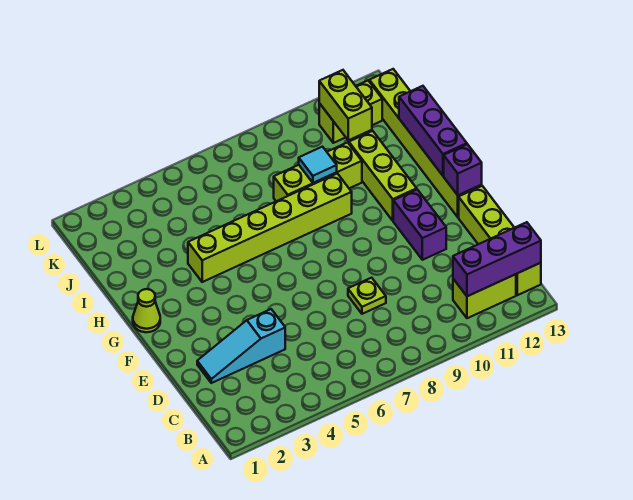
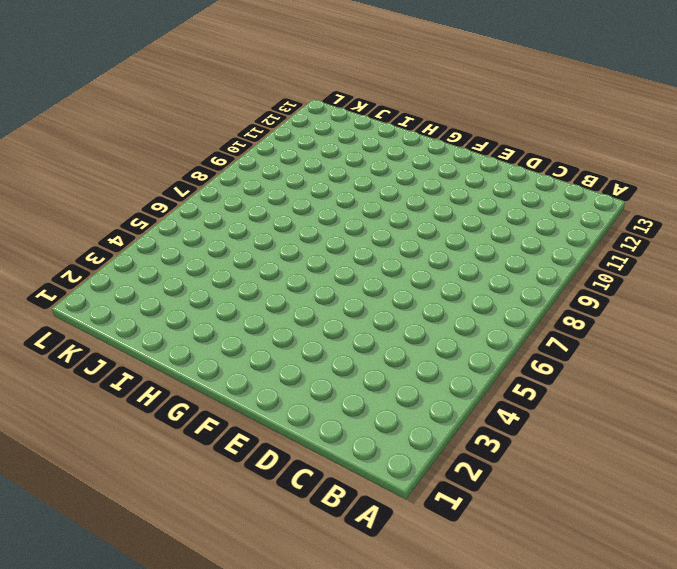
none -> lime 1x2 brick [453,274,516,318]
none -> lime 1x4 brick [459,186,541,295]
none -> cyan 1x3 slope [197,309,285,383]

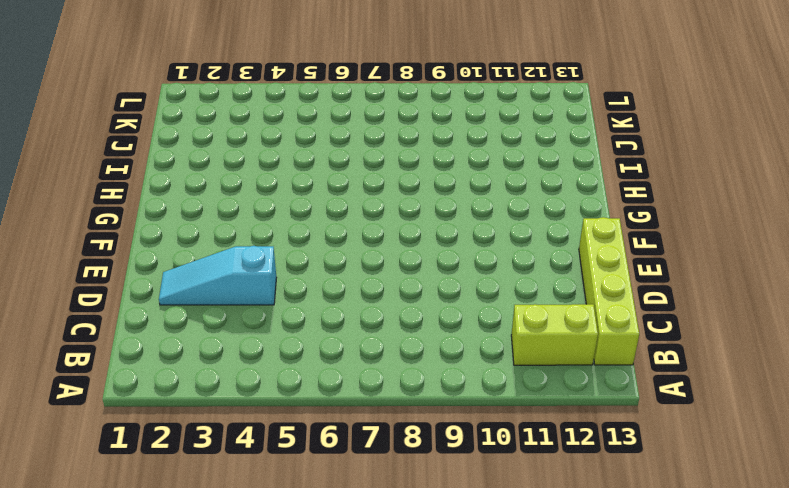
none -> lime 1x1 plate [348,278,386,314]
none -> purple 1x2 brick [393,190,446,260]
none -> lime 1x6 brick [369,69,482,217]

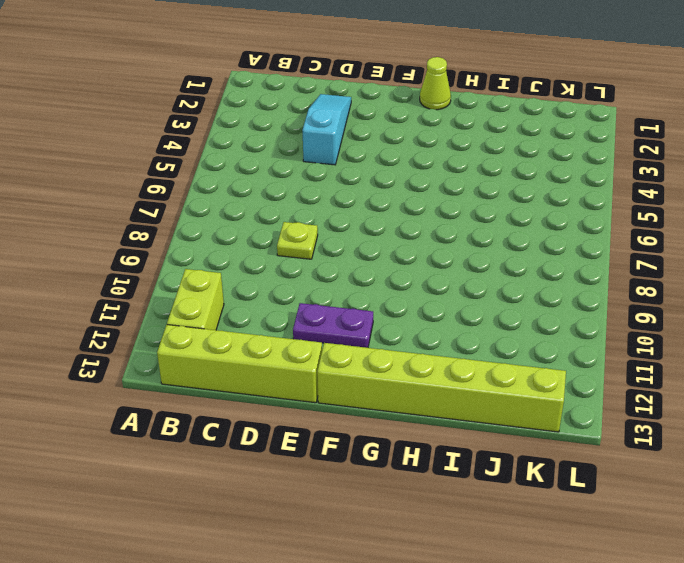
purple 1x2 plate [293,303,373,348] -> purple 1x2 brick [393,190,446,260]
none -> lime 1x3 brick [349,131,417,221]
none -> lime 1x6 brick [188,173,352,282]
none -> lime 1x3 brick [274,142,362,201]

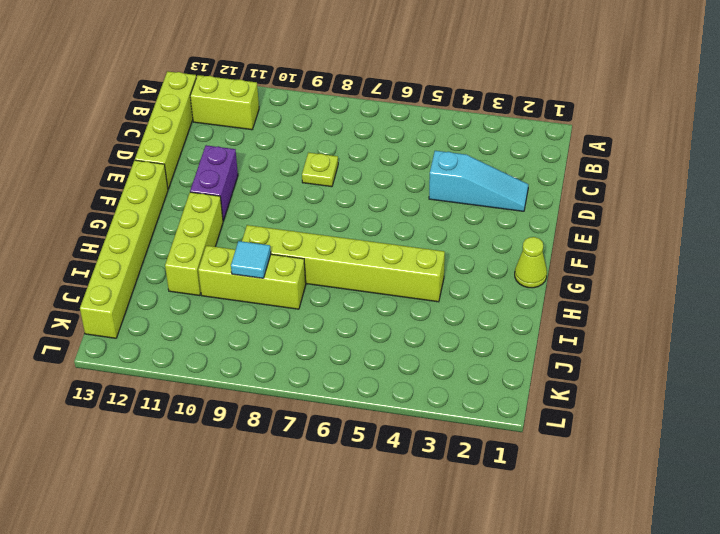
none -> lime 1x2 brick [319,81,382,143]
none -> purple 1x3 brick [453,222,541,296]
none -> purple 1x1 brick [444,144,482,195]

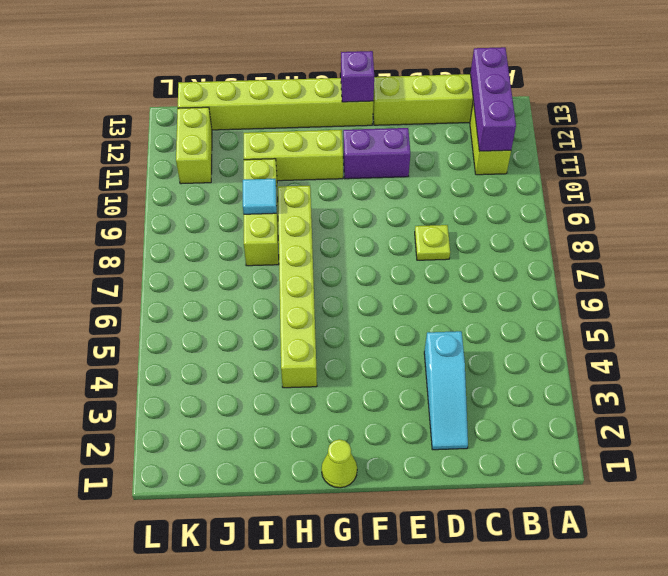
none -> purple 1x3 brick [399,86,467,176]
none -> lime 1x2 brick [319,70,372,140]

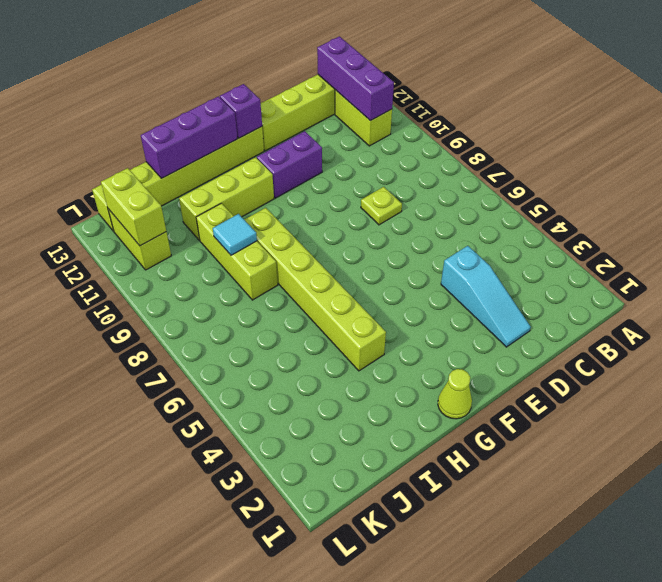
lime 1x2 brick [101,168,166,246] -> lime 1x2 brick turned to [319,70,372,140]

